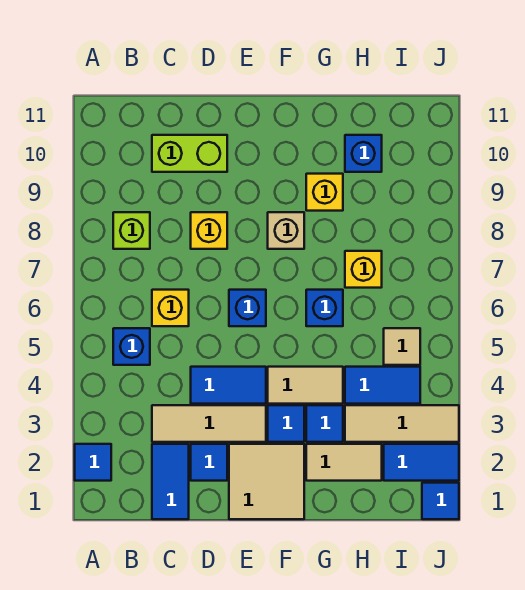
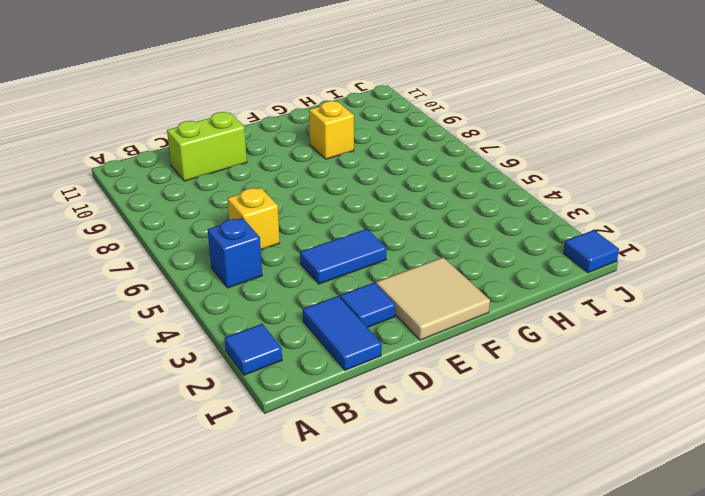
none -> lime 1x1 brick [113,212,150,249]
none -> tan 1x3 tile [152,405,266,442]
none -> yellow 1x1 brick [191,212,227,249]

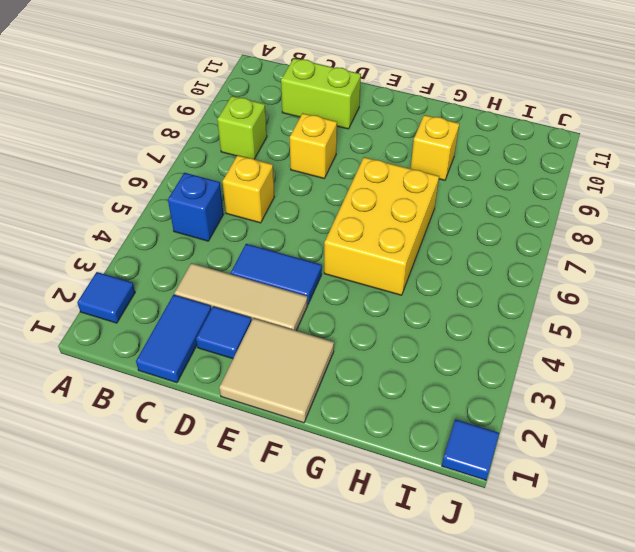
yellow 2x3 brick [324,157,439,295] -> blue 1x1 brick [306,290,343,326]
none -> blue 1x1 brick [229,290,266,326]
none -> blue 1x1 tile [268,405,304,442]
none -> tan 1x2 tile [268,367,343,404]

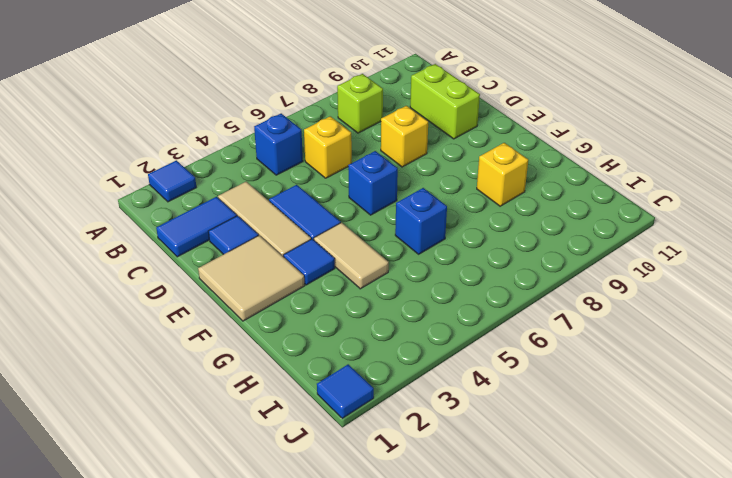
none -> tan 1x1 brick [268,212,304,249]
none -> tan 1x2 tile [306,444,382,481]
none -> blue 1x1 tile [306,405,343,442]

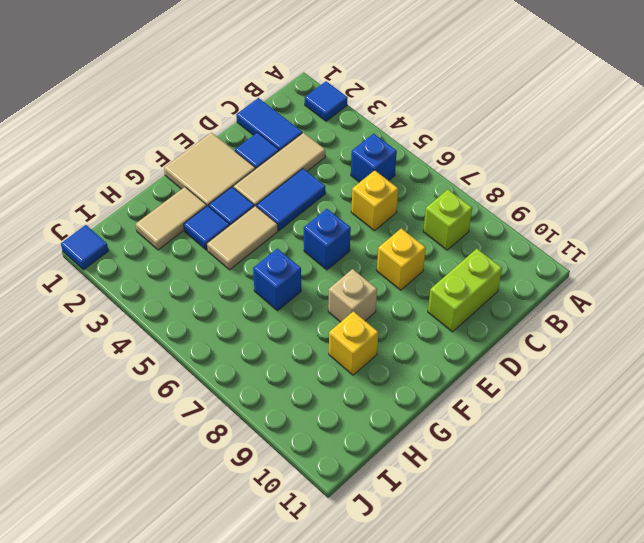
none -> tan 1x3 tile [345,405,459,442]
none -> blue 1x2 tile [345,367,420,404]
none -> yellow 1x1 brick [345,251,382,288]

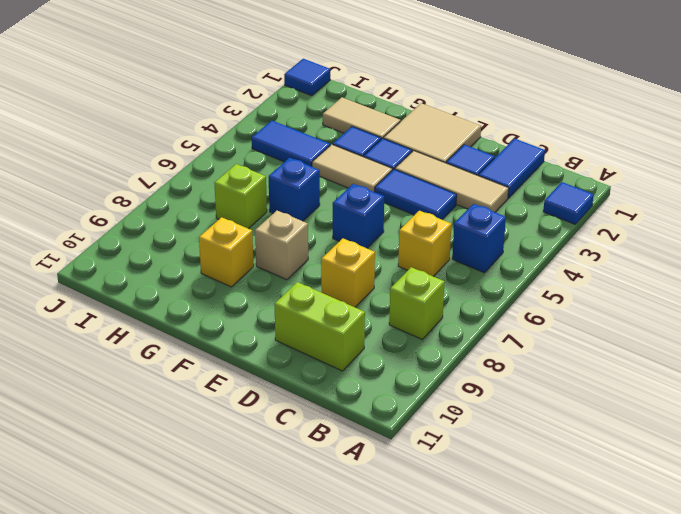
lime 1x1 brick [214,164,267,229] -> yellow 1x1 brick [345,251,382,288]
none -> tan 1x3 tile [345,405,459,442]
none -> blue 1x1 brick [345,135,382,172]
none -> blue 1x2 tile [384,444,459,481]

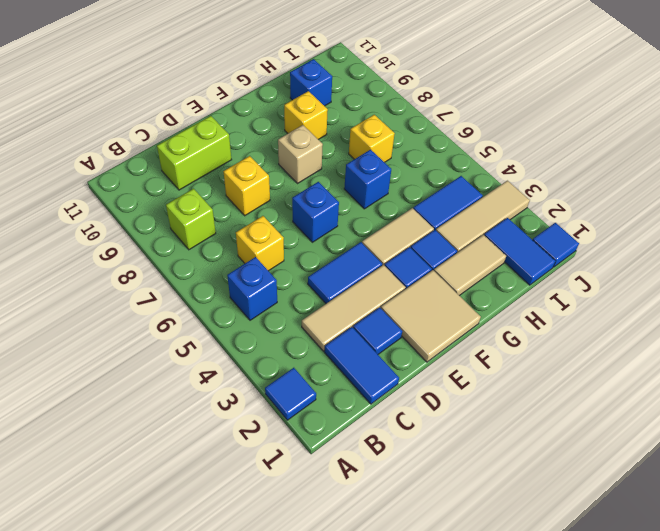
blue 1x2 tile [484,218,555,285] -> blue 1x2 tile turned to [384,444,459,481]
none -> tan 1x1 tile [384,328,420,365]

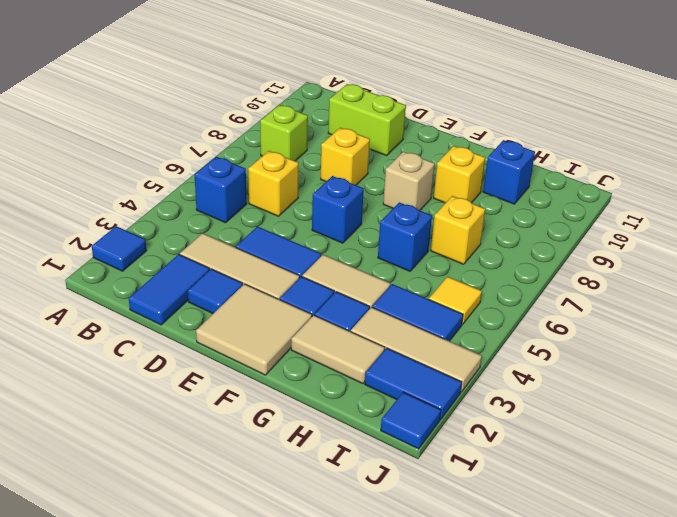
yellow 1x1 tile [429,277,482,325] -> tan 1x1 tile [384,328,420,365]

